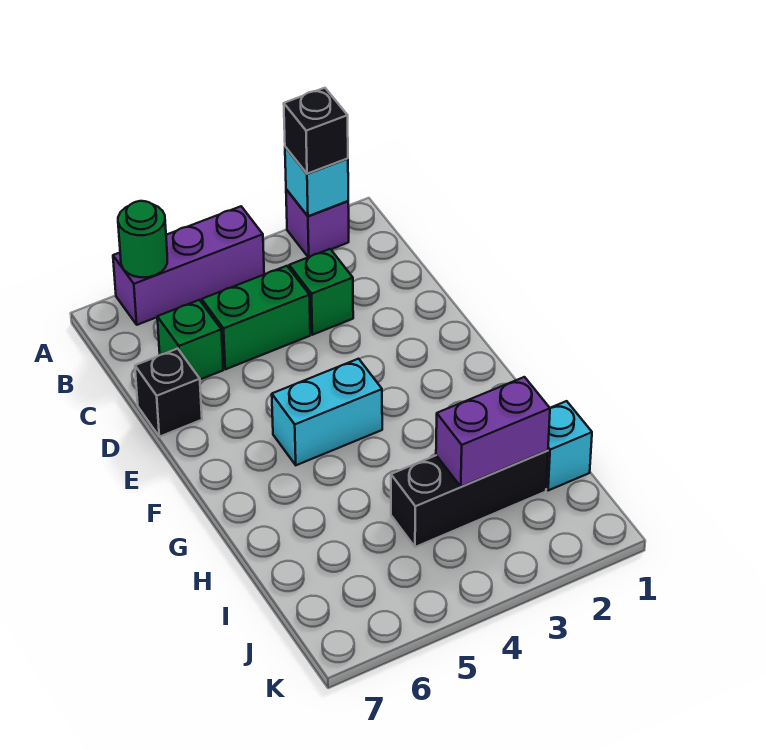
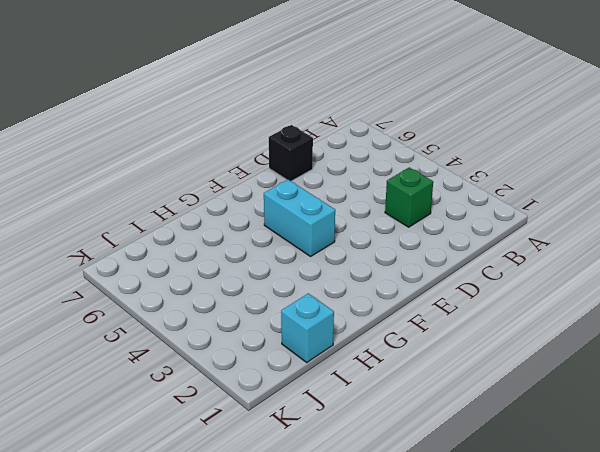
none -> purple 1x1 brick [286,189,349,257]
none -> purple 1x3 brick [113,206,264,325]
none -> green 1x2 brick [202,266,310,369]

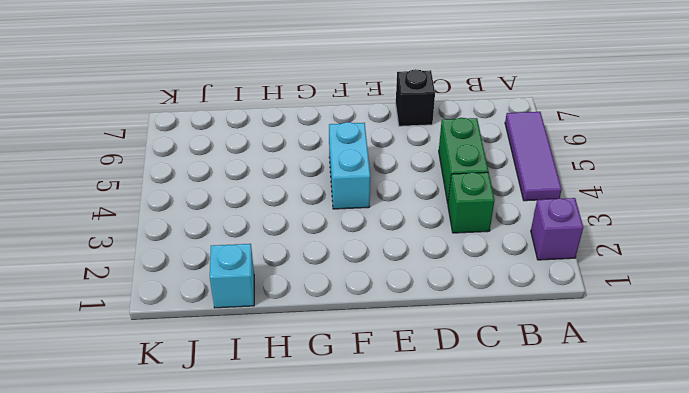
purple 1x3 tile [505,112,562,201] -> purple 1x3 brick [113,206,264,325]
none -> green 1x1 brick [157,300,223,379]
none -> black 1x3 brick [391,450,548,547]
none -> cyan 1x1 brick [285,147,348,216]

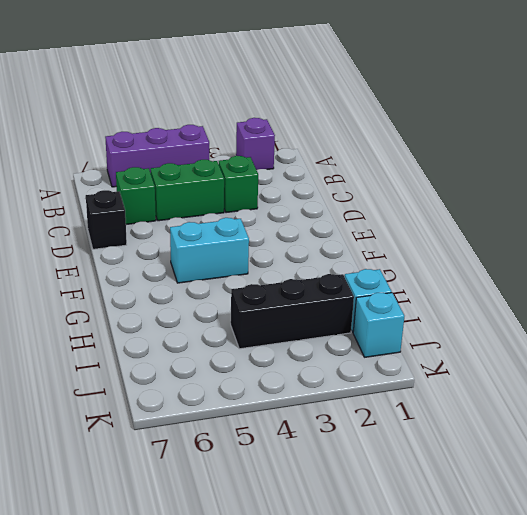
cyan 1x1 brick [353,293,404,357] -> cyan 1x1 brick moved to [285,147,348,216]
none -> green 1x1 round brick [118,201,167,277]
none -> purple 1x2 brick [436,377,550,487]
none -> black 1x1 brick [284,88,348,174]

